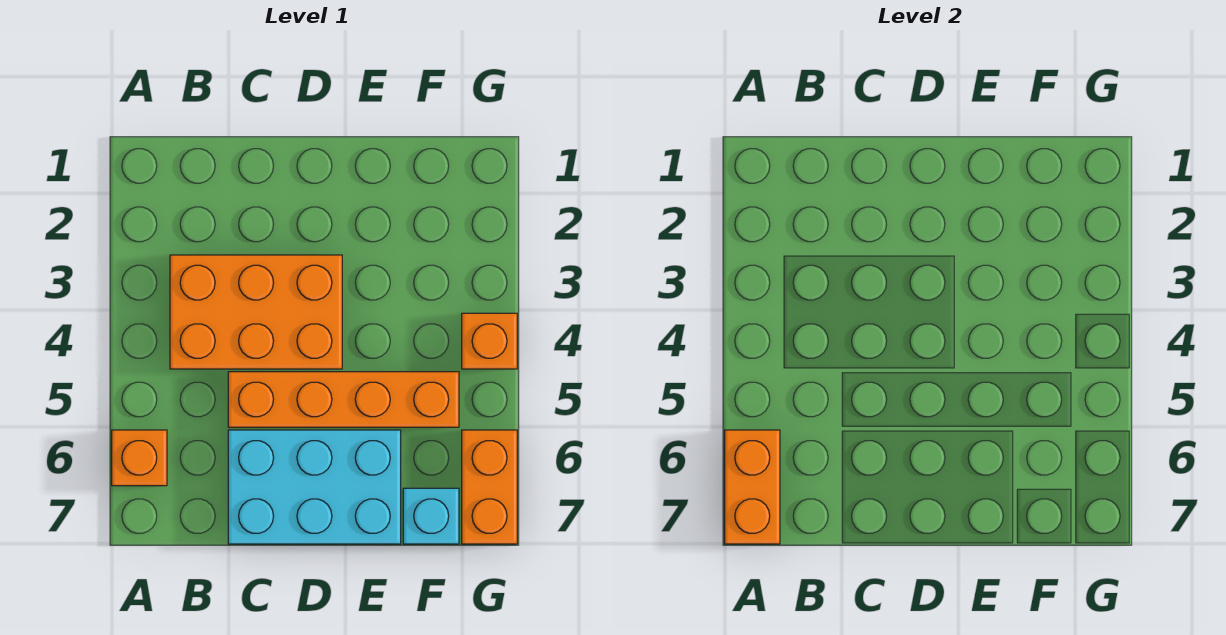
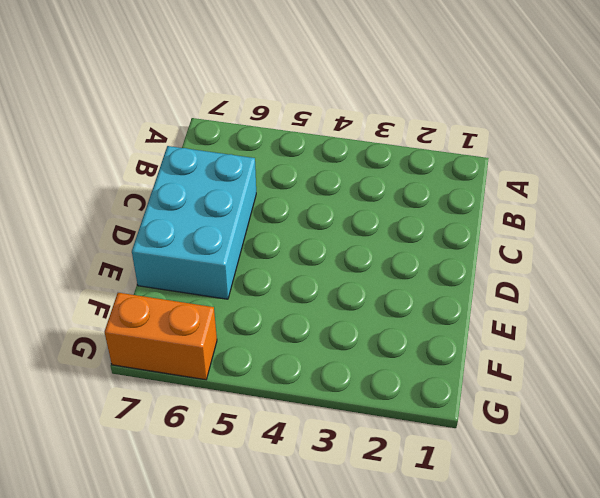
none -> orange 1x1 brick [112,430,167,486]
none -> orange 2x3 brick [170,255,342,369]

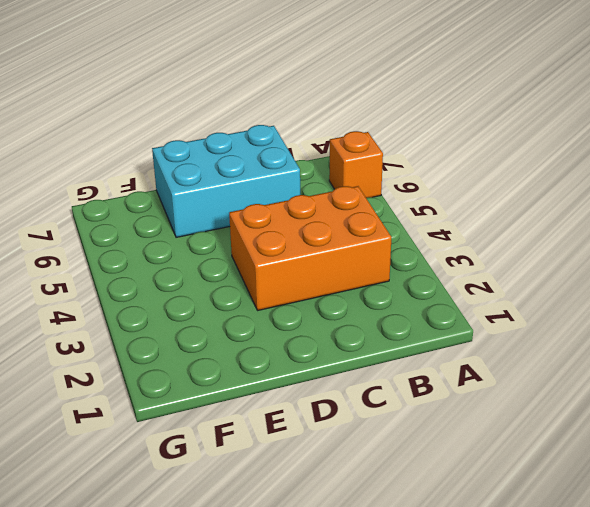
none -> orange 1x4 brick [228,372,459,427]
none -> cyan 1x1 brick [403,488,459,544]

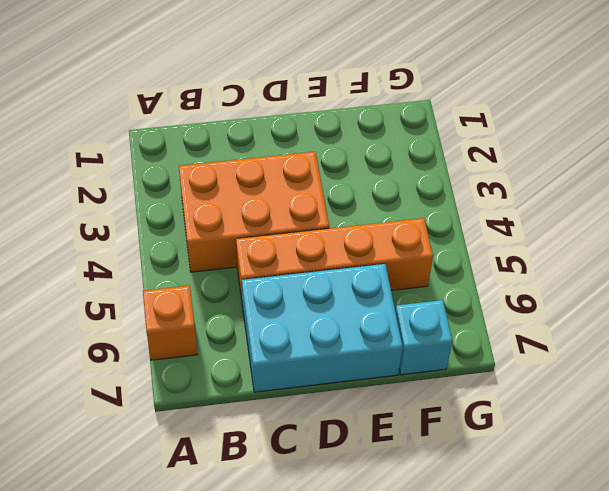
none -> orange 1x1 brick [462,313,517,369]
none -> orange 1x2 brick [462,430,517,544]

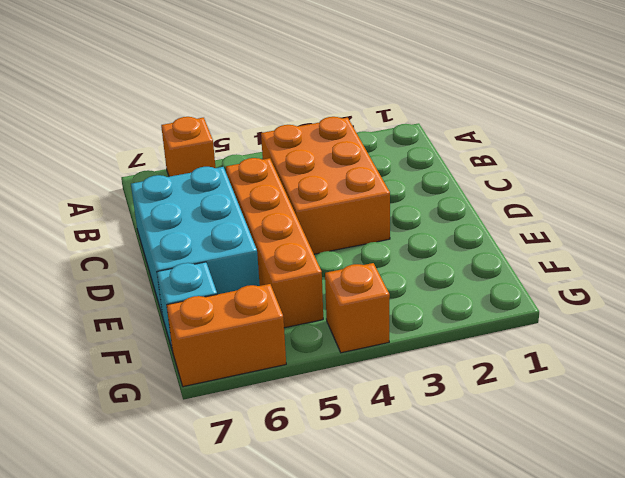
none -> orange 1x2 brick [725,430,780,544]

